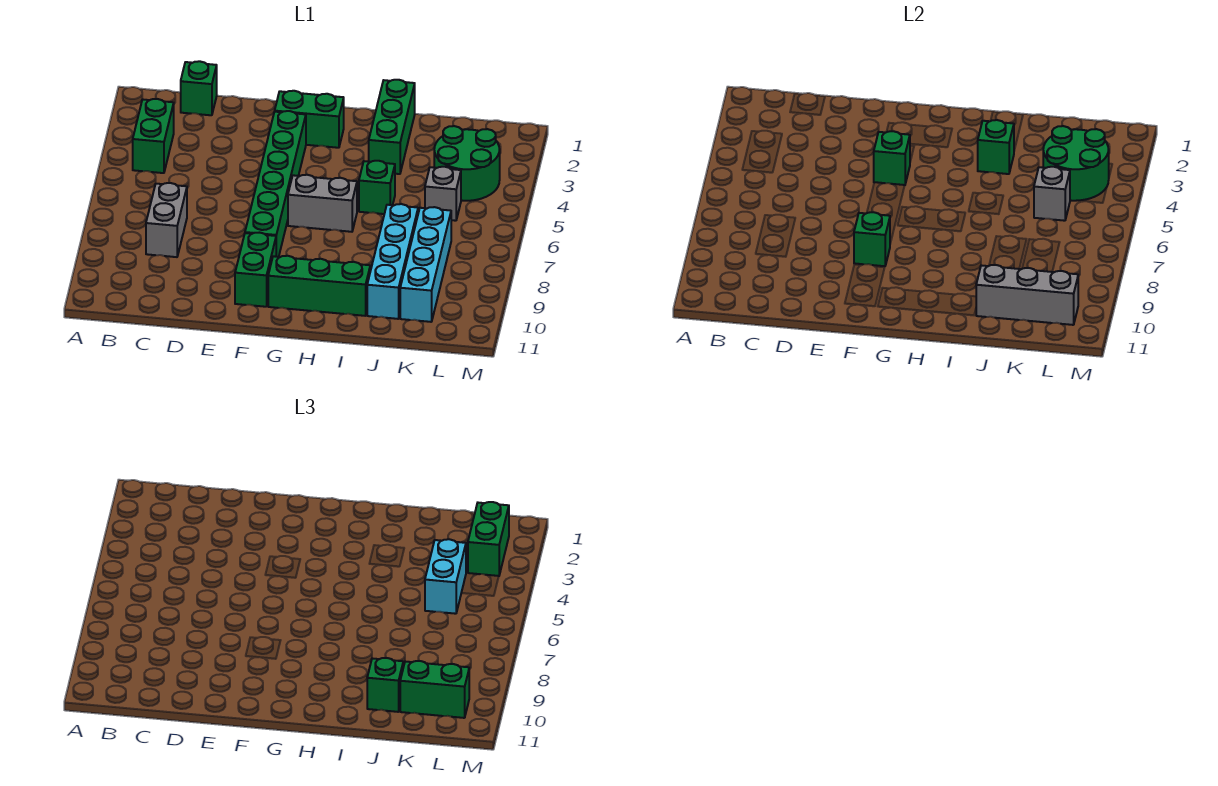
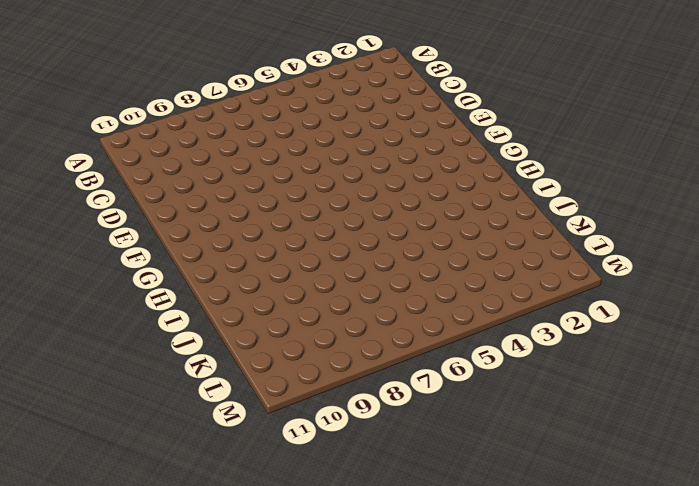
none -> green 1x2 brick [133,99,174,173]
none -> green 1x1 brick [181,61,217,115]
none -> grey 1x2 brick [146,183,187,257]

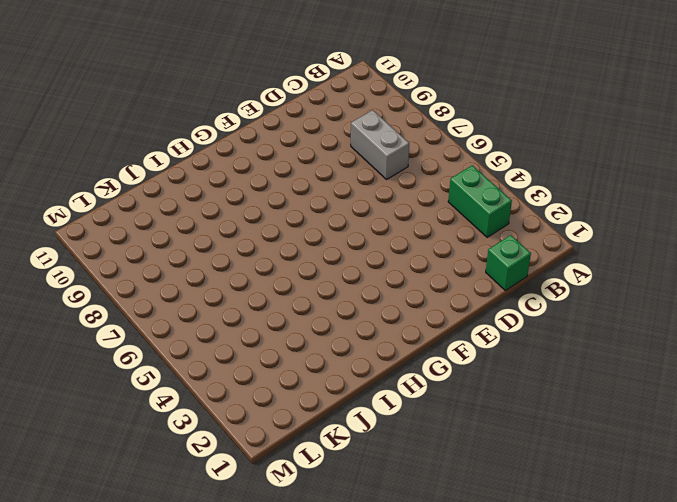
none -> green 1x2 brick [275,91,344,148]
none -> green 1x6 brick [245,111,306,257]
none -> green 1x2 brick [235,233,276,307]

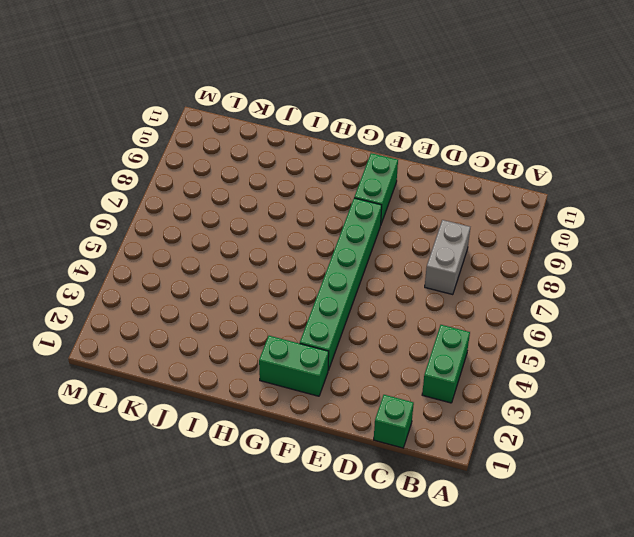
none -> grey 1x2 brick [288,175,357,232]
none -> green 1x3 brick [268,256,370,316]
none -> green 1x3 brick [369,80,415,174]

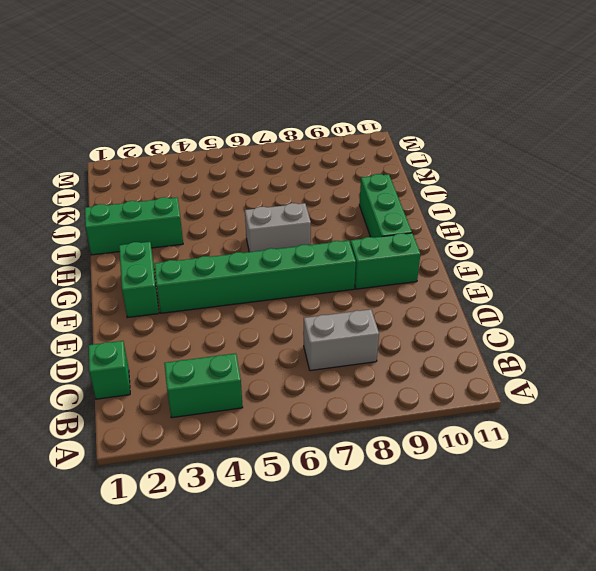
grey 1x2 brick [245,203,311,252] -> grey 1x2 brick turned to [288,175,357,232]
none -> green 1x1 brick [359,161,395,214]
none -> cyan 1x4 brick [367,204,418,319]
none -> green 2x2 round brick [434,126,500,201]

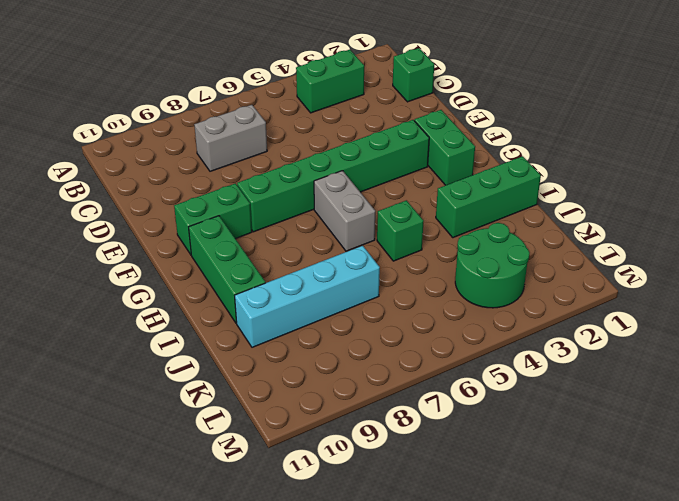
none -> grey 1x1 brick [425,167,461,221]
none -> cyan 1x4 brick [400,207,451,322]
none -> green 1x1 brick [874,131,910,185]

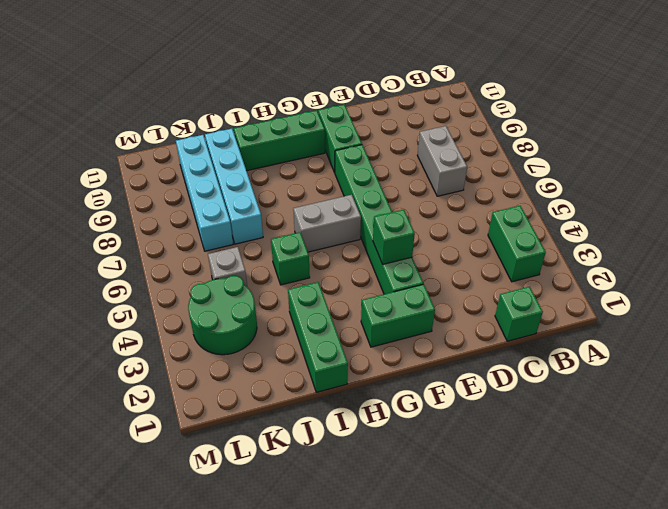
none -> green 1x1 brick [854,212,890,266]
none -> green 1x1 brick [978,120,1014,174]
none -> grey 1x3 brick [976,265,1078,325]

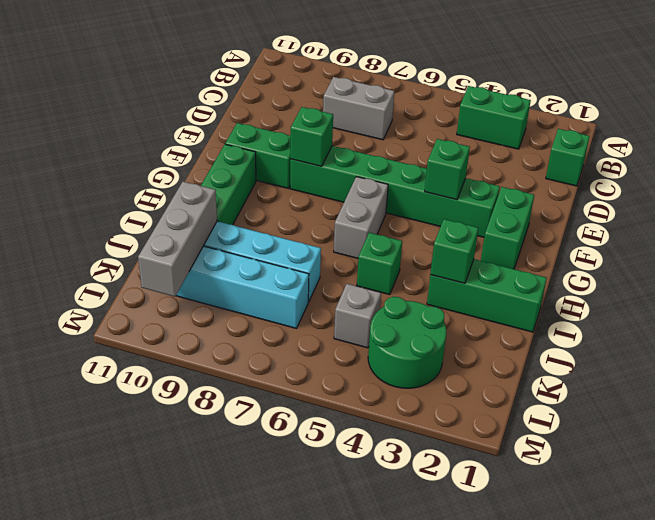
none -> green 2x2 round brick [1043,126,1109,201]
none -> grey 1x1 brick [1034,167,1070,221]
none -> green 1x1 brick [367,658,403,712]

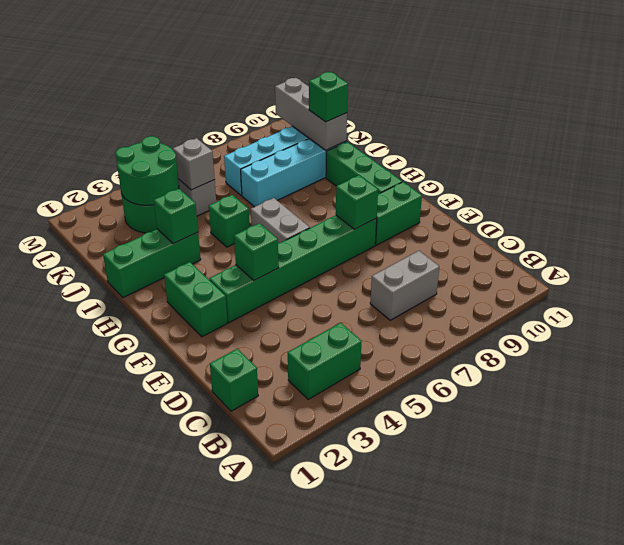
none -> cyan 1x2 brick [425,539,466,614]
none -> green 1x2 brick [400,661,469,718]
none -> green 1x2 brick [468,502,509,576]

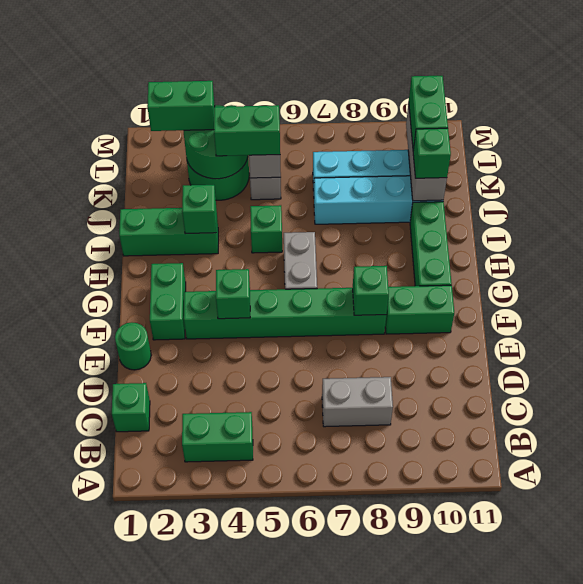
green 1x1 round brick [115,322,151,370] -> none
green 1x2 brick [214,105,280,156] -> cyan 1x2 brick [425,539,466,614]

